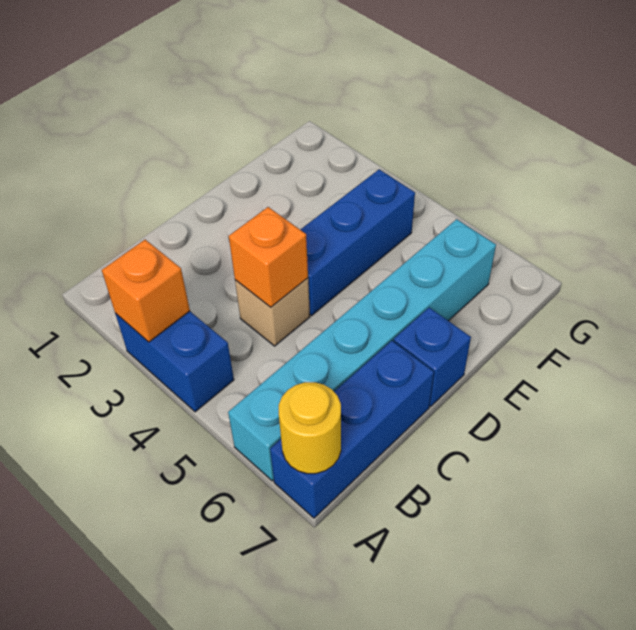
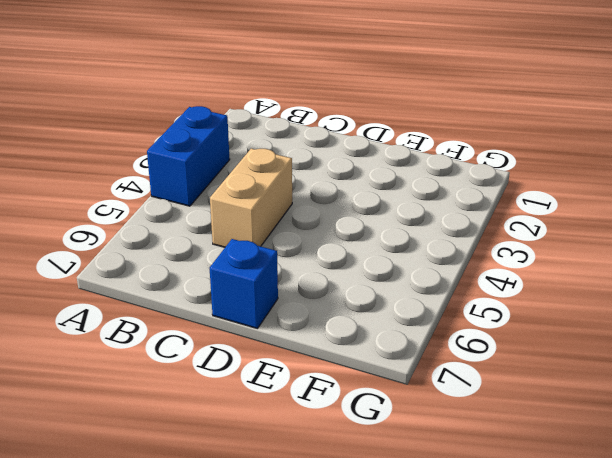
tan 1x2 brick [210,149,292,247] -> tan 1x1 brick [235,278,310,346]
none -> cyan 1x6 brick [228,219,496,481]
none -> blue 1x3 brick [270,341,434,518]

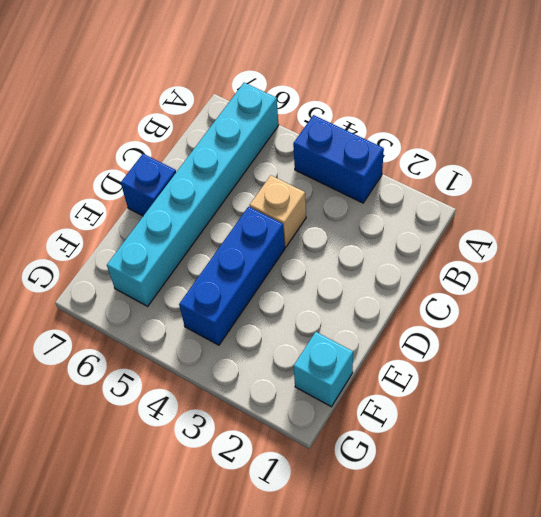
cyan 1x1 brick [294,332,353,407] -> none
none -> blue 1x3 brick [270,341,434,518]
none -> orange 1x1 brick [102,240,190,342]

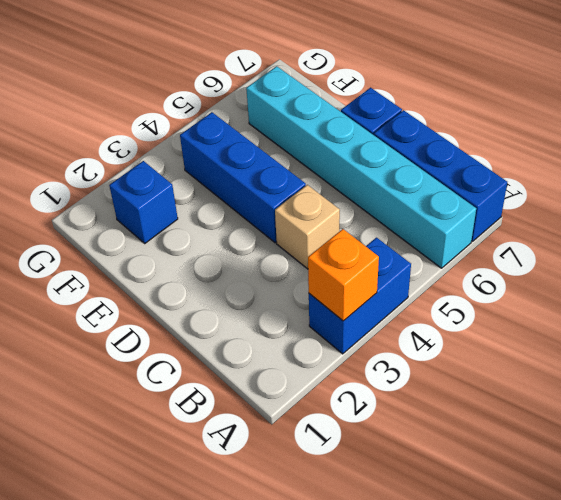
blue 1x1 brick [109,161,178,243] -> none
none -> yellow 1x1 round brick [279,382,341,474]
none -> orange 1x1 brick [229,207,308,307]

